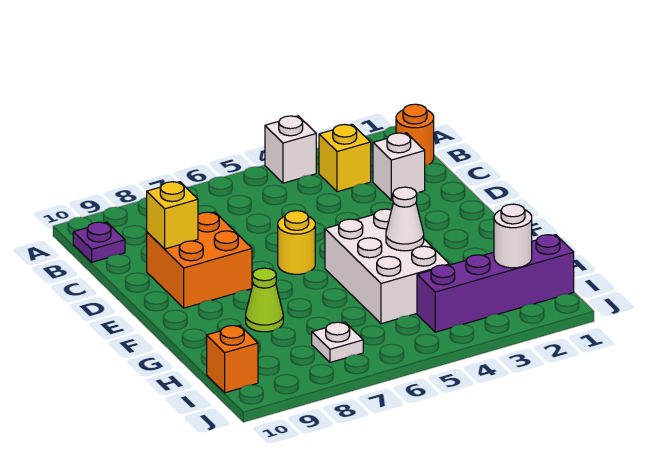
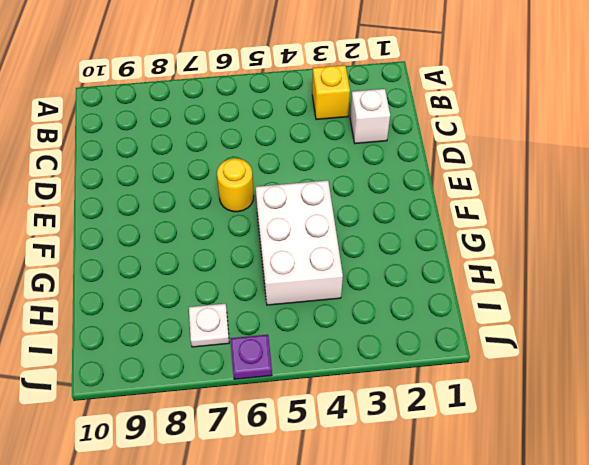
purple 1x1 plate [231,335,272,379] -> purple 1x1 plate moved to [73,222,125,262]
none -> white 1x1 brick [265,116,316,183]
none -> orange 1x1 round brick [396,104,434,166]
none -> orange 2x2 brick [147,212,252,308]

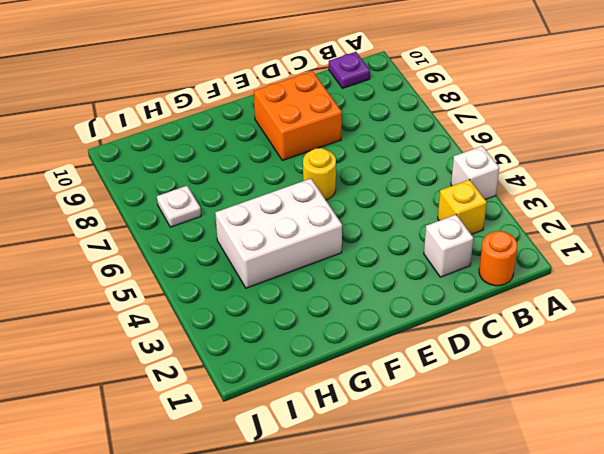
none -> lime 1x1 cone [246,268,283,332]
none -> purple 1x4 brick [417,235,574,332]
none -> orange 1x1 brick [207,326,258,393]

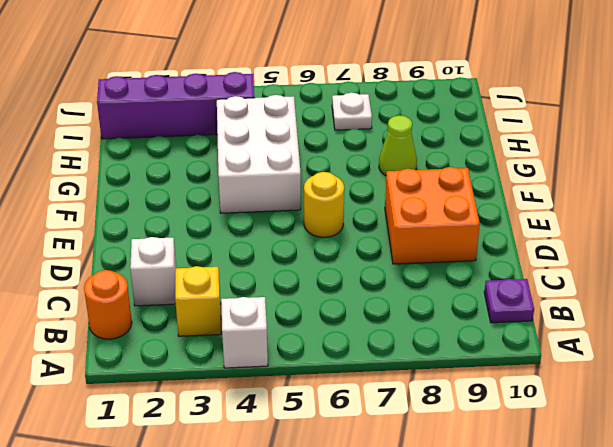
none -> orange 1x1 brick [207,326,258,393]
none -> yellow 1x1 brick [147,182,198,249]
none -> white 1x1 cone [386,187,424,251]

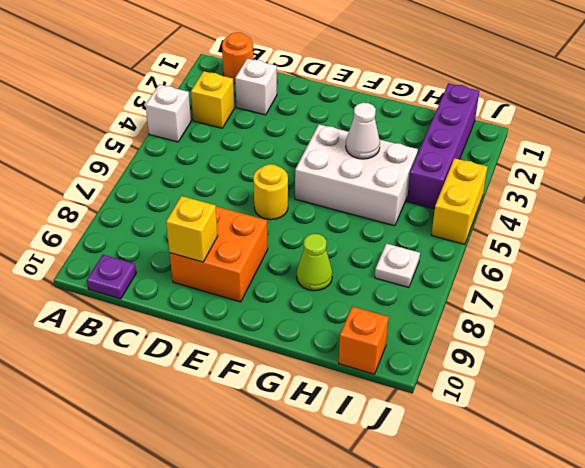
yellow 1x2 brick [432,158,487,244] -> none
none -> white 1x1 round brick [494,204,532,268]

